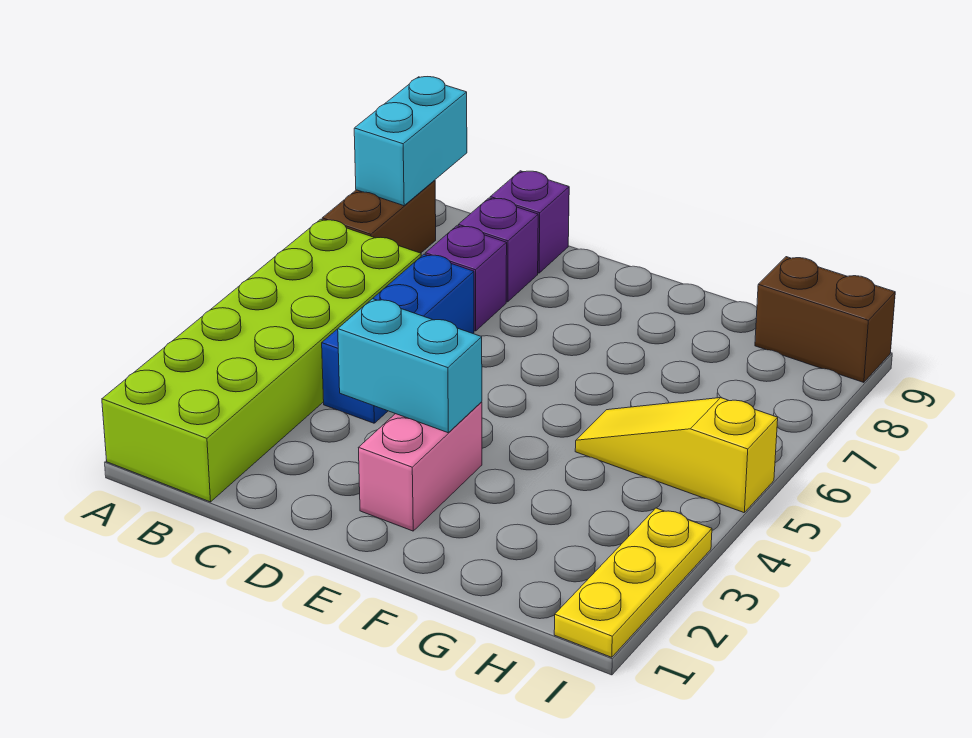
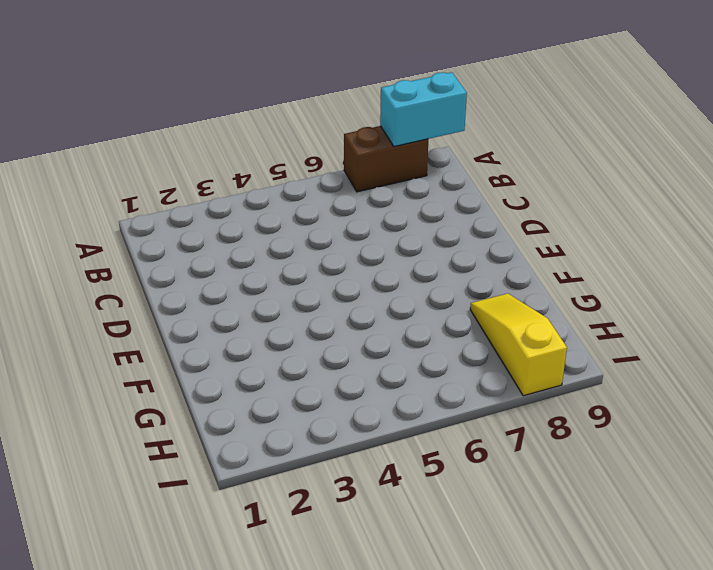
yellow 1x3 slope [470,293,567,396] -> yellow 1x3 slope moved to [575,398,778,512]
none -> lime 2x6 brick [102,219,421,502]
none -> blue 1x3 brick [322,254,474,423]
none -> purple 1x1 brick [425,226,507,331]

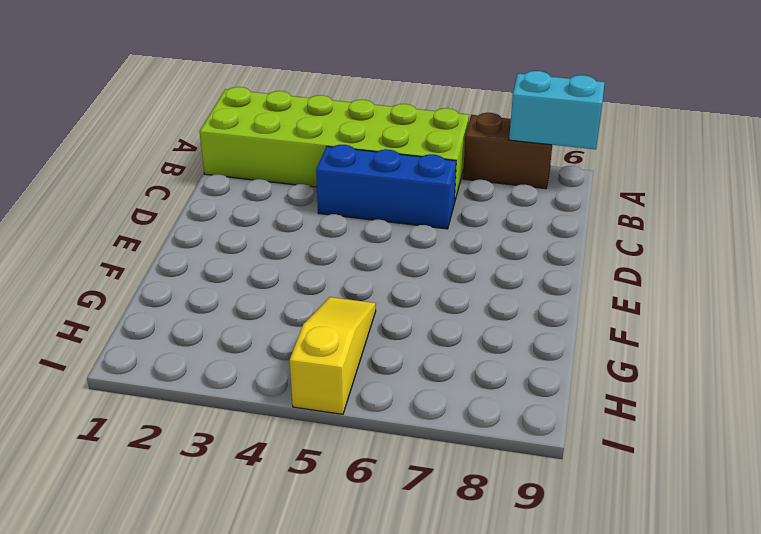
none -> purple 1x1 brick [425,226,507,331]
none -> purple 1x1 brick [458,198,538,302]
none -> purple 1x1 brick [490,171,569,273]

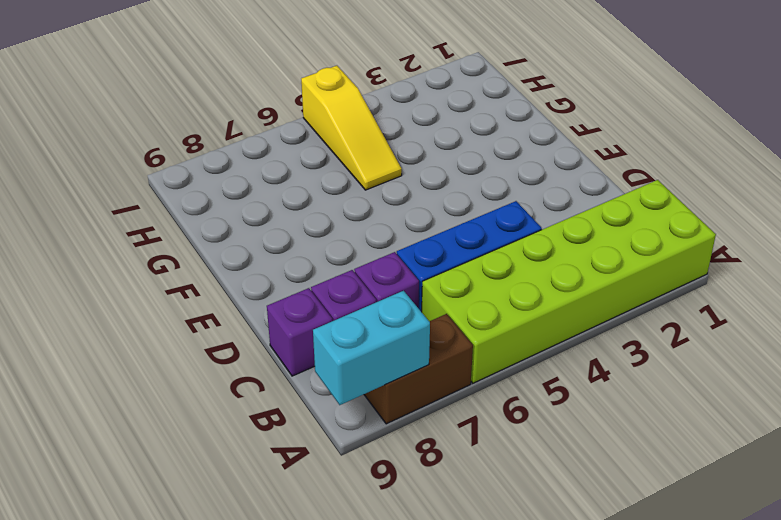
none -> pink 1x2 brick [359,402,482,531]
none -> brown 1x2 brick [755,257,895,382]
none -> yellow 1x3 plate [554,508,712,657]

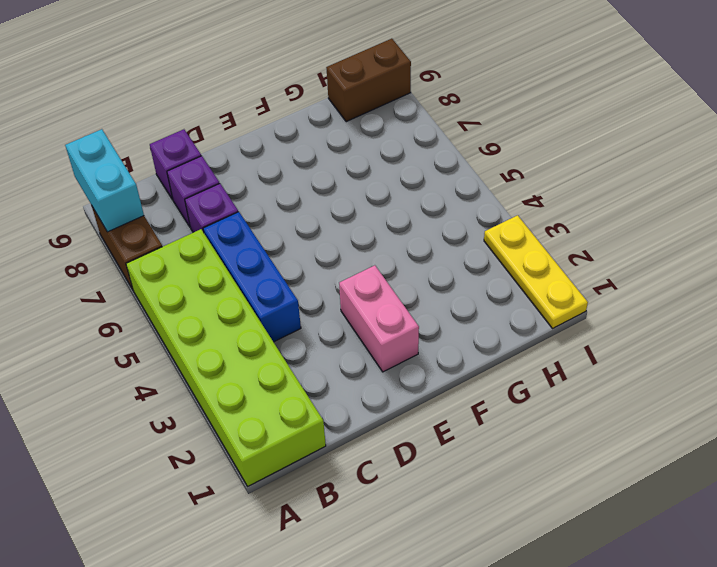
none -> yellow 1x3 slope [575,398,778,512]
none -> cyan 1x2 brick [338,299,482,433]

